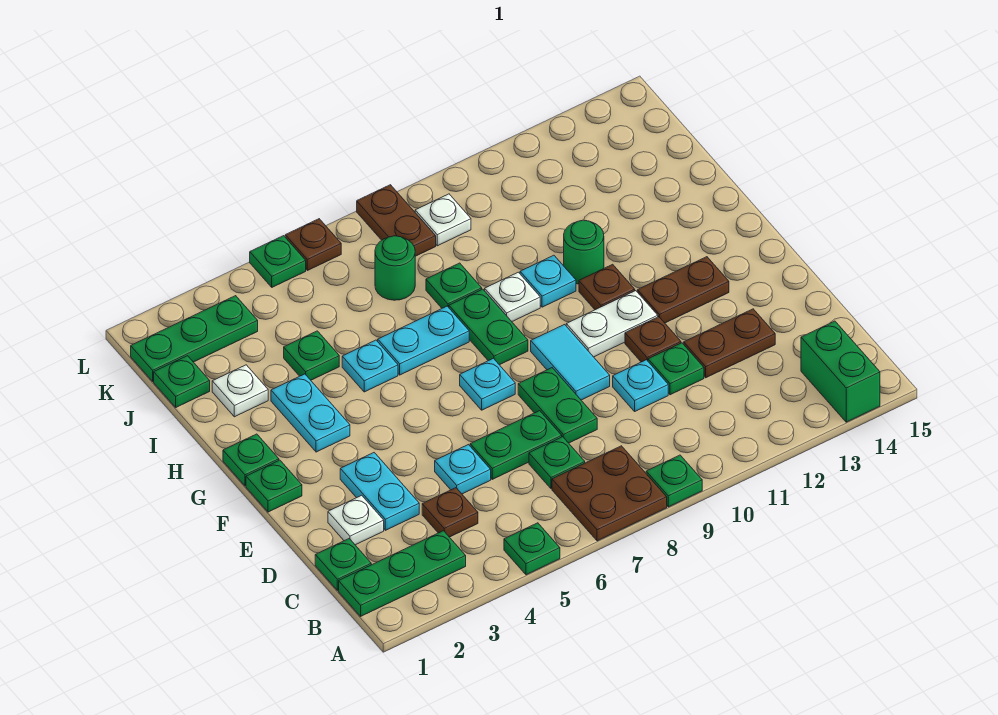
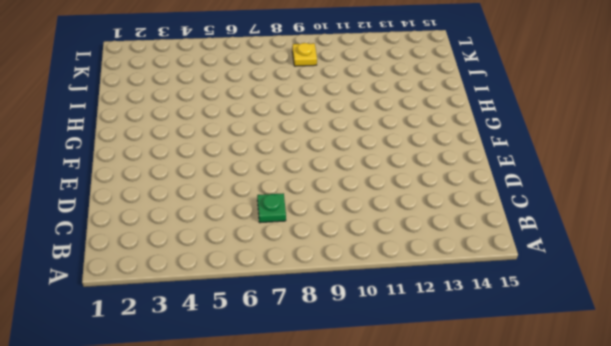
yellow 1x1 plate [292,43,317,66] -> white 1x1 plate [415,194,471,246]
none -> green 1x1 plate [504,523,560,575]
none -> brown 2x2 plate [552,446,667,541]
none -> green 1x1 plate [646,455,702,507]
none -> green 1x2 brick [801,321,880,422]

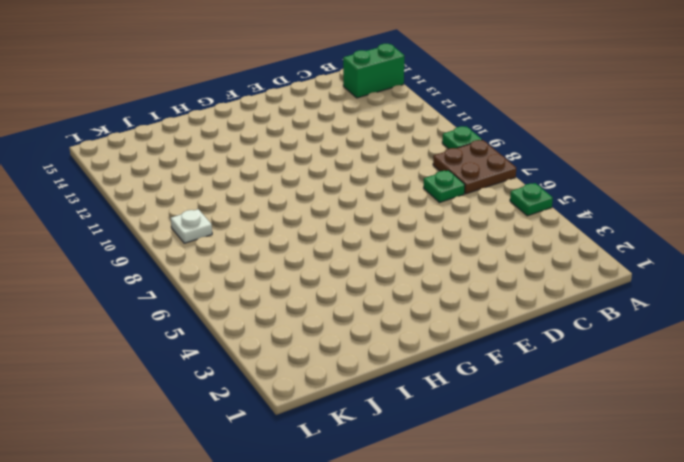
none -> green 1x3 plate [339,531,466,616]
none -> green 1x1 plate [315,539,371,590]
none -> brown 1x1 plate [422,488,478,537]
none -> white 1x1 plate [328,495,384,545]

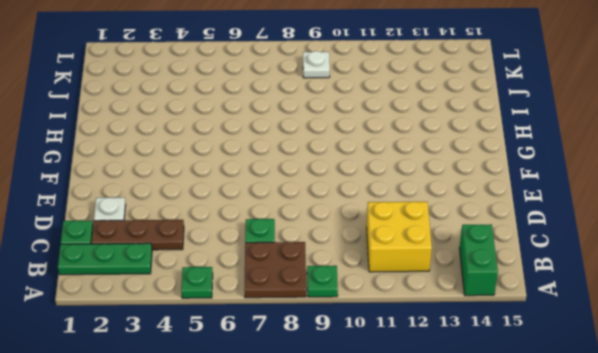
yellow 2x2 brick [367,202,432,272] -> none
brown 1x3 plate [91,220,184,250] -> brown 1x1 plate [422,488,478,537]
none -> cyan 1x2 plate [340,453,419,530]
none -> cyan 1x1 plate [435,445,491,494]
none -> green 1x2 plate [470,411,562,479]
none -> green 1x2 plate [518,368,597,443]

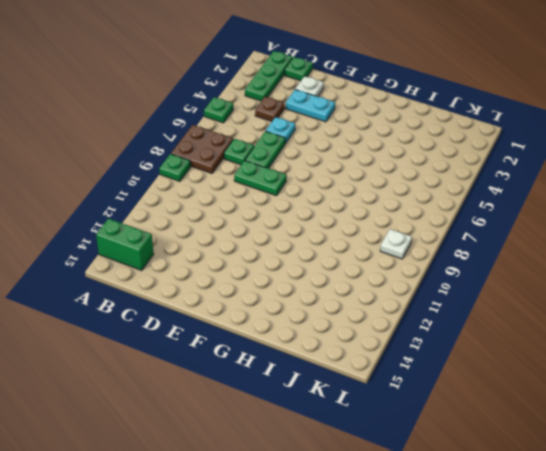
none -> cyan 1x1 plate [613,360,668,411]
none -> green 1x1 plate [648,343,704,395]
none -> brown 1x2 plate [684,309,775,378]
none -> cyan 1x2 tile [531,325,610,400]

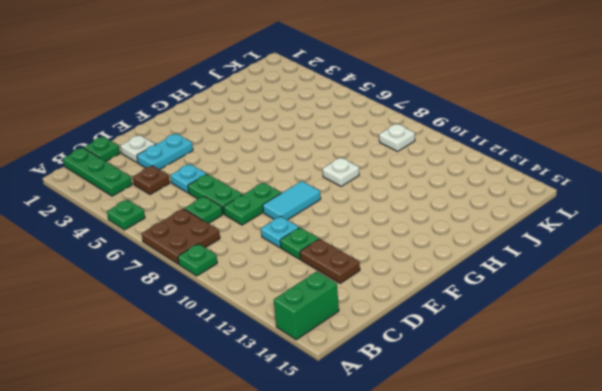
none -> brown 1x1 plate [625,317,681,362]
none -> green 1x1 plate [246,460,302,512]
none -> cyan 1x1 plate [460,358,515,410]
none -> white 1x2 plate [566,291,658,357]

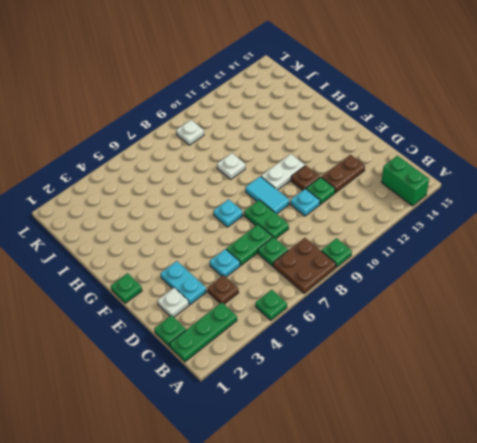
none -> brown 1x2 plate [638,257,729,323]
none -> green 1x1 plate [223,434,279,486]
none -> cyan 1x2 plate [271,374,350,452]
none -> green 1x2 plate [449,289,528,365]

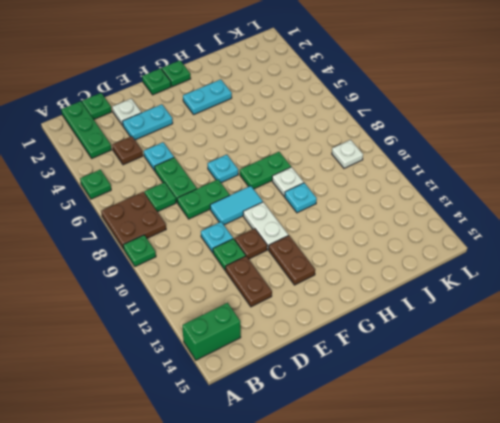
none -> brown 1x1 plate [579,264,635,310]
none -> cyan 1x1 plate [342,340,398,392]
none -> cyan 1x2 plate [378,306,469,375]
none -> green 1x1 round brick [564,220,604,284]

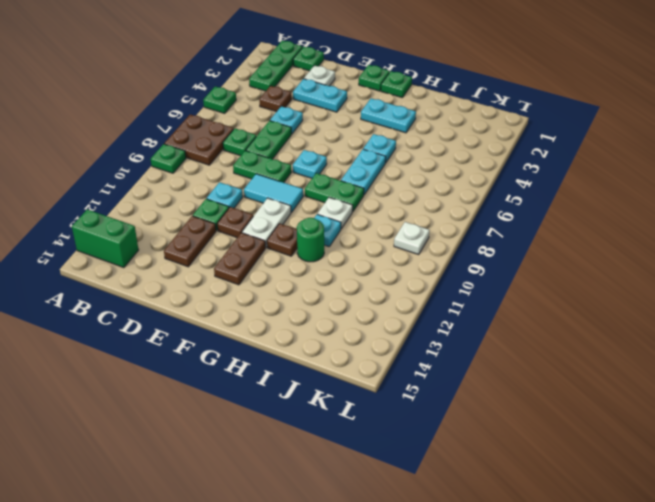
none -> white 1x1 plate [212,365,268,417]
none -> green 1x1 plate [284,331,339,380]
none -> green 1x1 plate [426,263,482,308]
none -> green 1x1 plate [154,356,210,407]

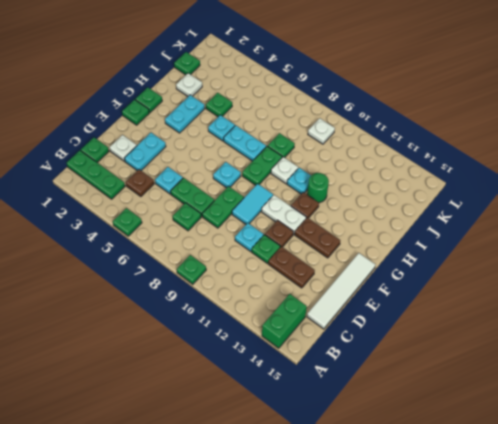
white 1x4 tile [307,253,375,329] -> none
none -> brown 2x2 plate [552,446,667,541]
none -> green 1x1 round brick [375,236,415,300]
none -> green 1x3 plate [131,296,258,381]
none -> brown 1x2 plate [357,185,436,256]

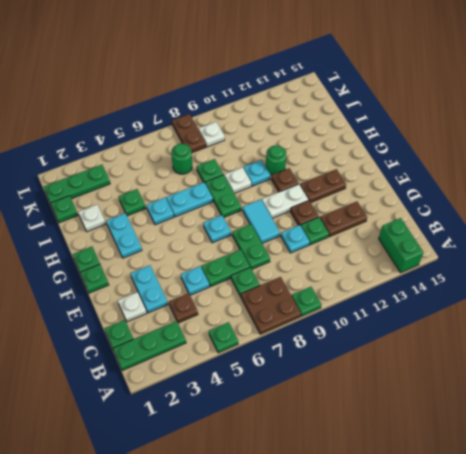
none -> green 1x1 plate [250,236,306,287]
none -> brown 1x1 plate [285,219,341,271]

